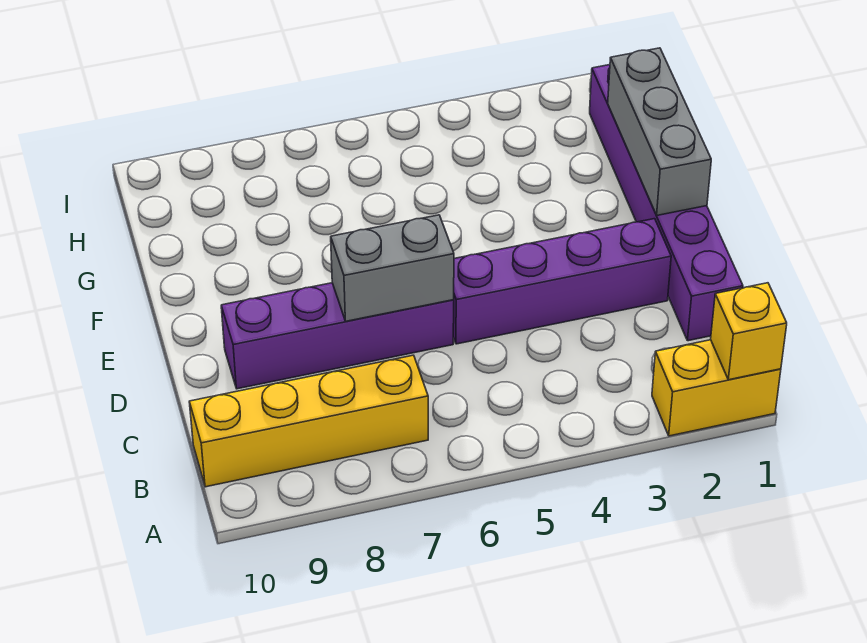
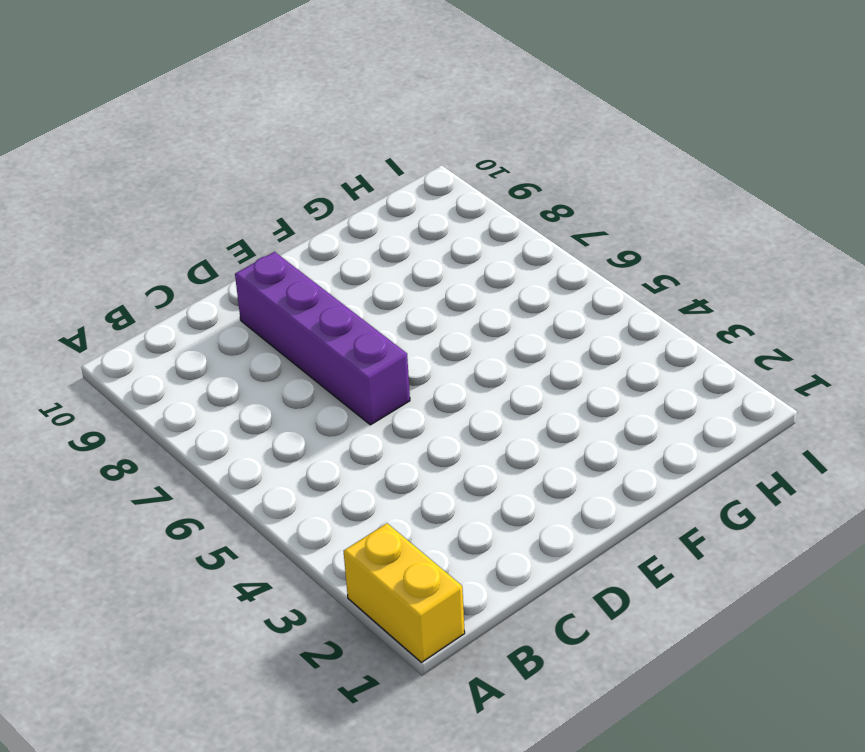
none -> yellow 1x4 brick [189,355,428,487]
none -> purple 1x6 brick [590,65,743,341]

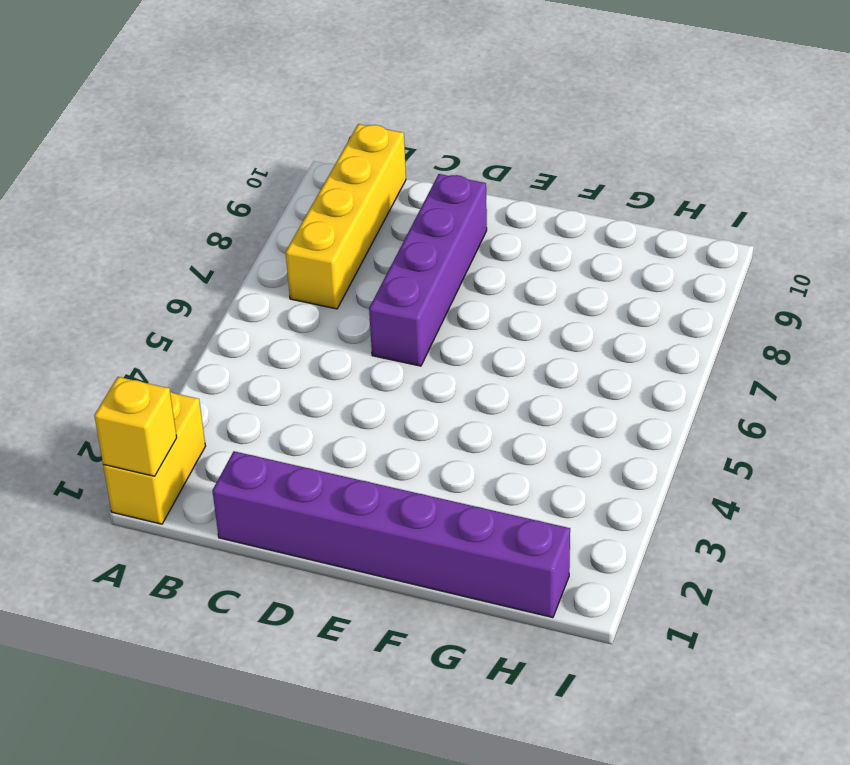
none -> purple 1x4 brick [453,219,671,344]
none -> grey 1x2 brick [331,215,454,321]

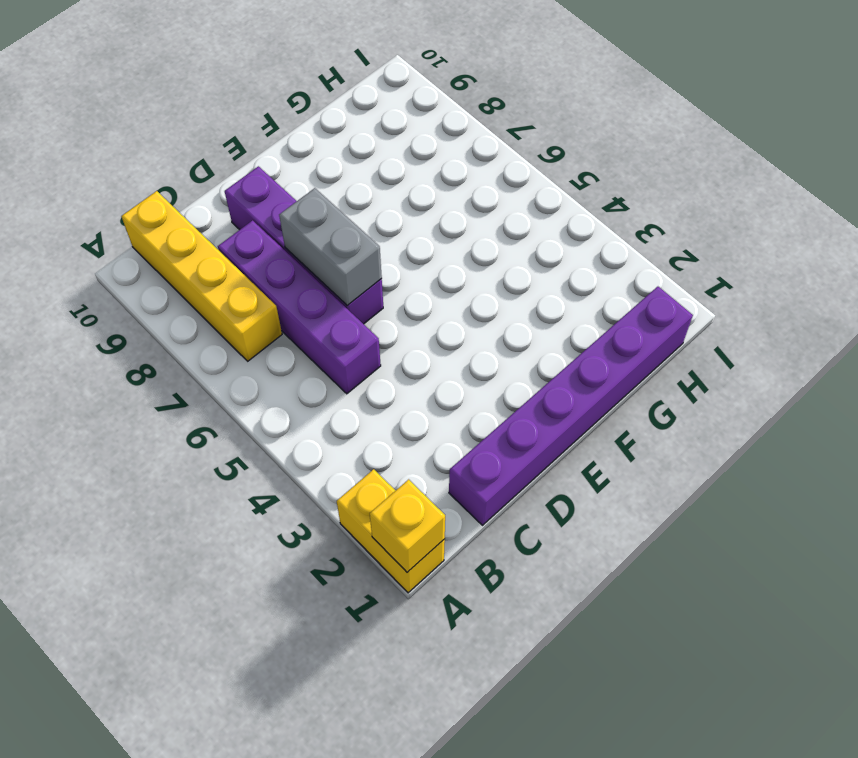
purple 1x4 brick [218,220,381,394] -> purple 1x4 brick moved to [453,219,671,344]
none -> grey 1x3 brick [608,48,711,215]

